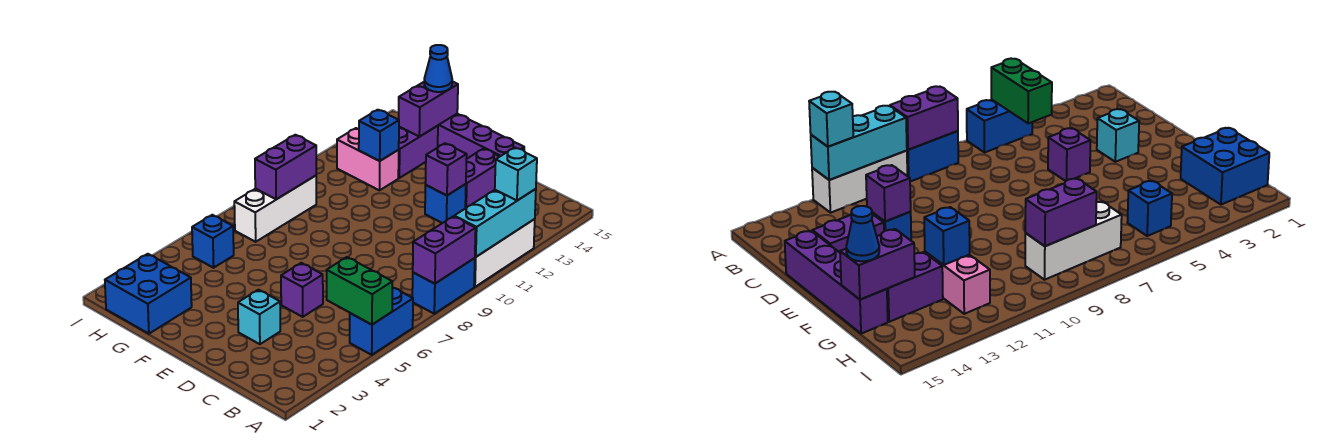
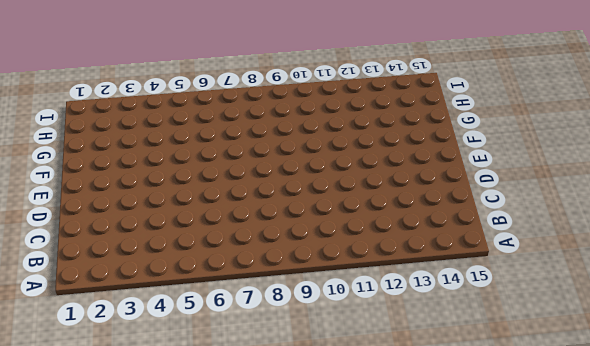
none -> blue 1x2 brick [350,287,413,355]
none -> blue 1x2 brick [412,258,475,314]
none -> white 1x3 brick [474,219,535,287]

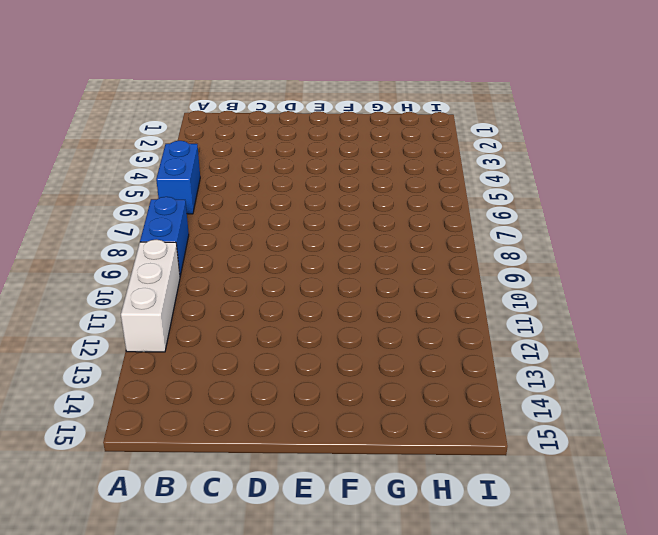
none -> cyan 1x1 brick [238,290,280,344]
none -> purple 1x1 brick [281,263,323,317]
none -> blue 1x1 brick [425,184,466,223]

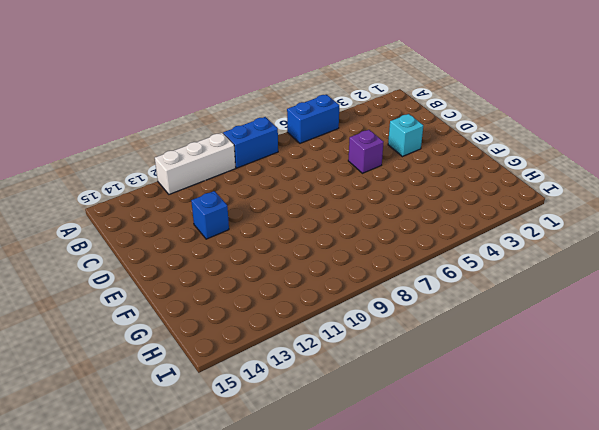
none -> purple 1x2 brick [465,149,500,208]
none -> purple 1x4 brick [438,114,524,159]
none -> blue 2x2 brick [105,254,192,334]

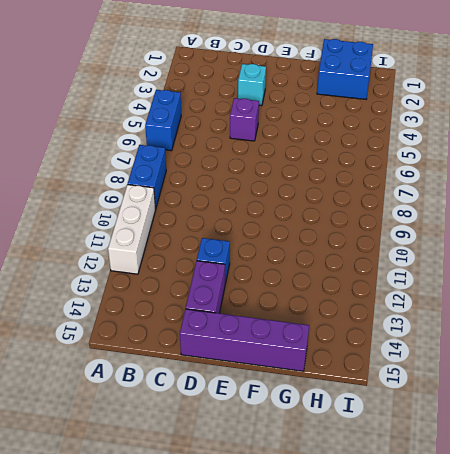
none -> pink 1x2 brick [337,128,399,190]
none -> purple 1x2 brick [398,126,438,178]
none -> blue 1x1 brick [192,215,234,268]

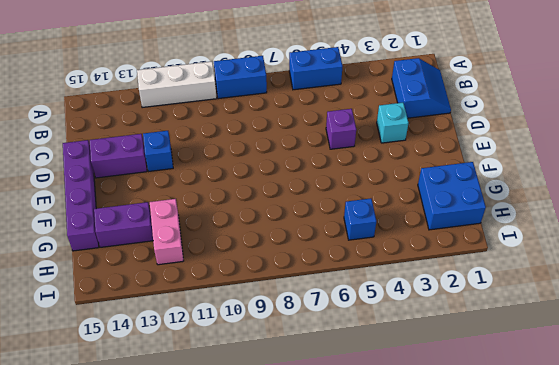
blue 2x2 slope [392,58,451,118] -> none
none -> white 1x3 brick [234,176,316,242]
none -> green 1x2 brick [327,257,392,325]
none -> purple 1x2 brick [413,216,476,284]

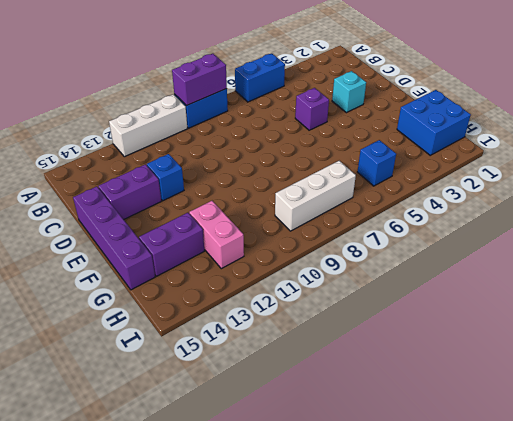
none -> green 1x2 brick [327,257,392,325]
none -> cyan 1x3 brick [454,189,536,257]
none -> purple 1x1 brick [425,143,467,195]

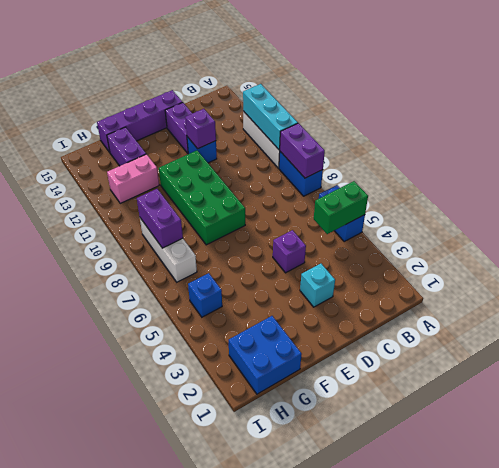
green 2x4 brick [159,150,245,245] -> none
none -> blue 1x1 brick [359,110,399,161]
none -> purple 1x2 brick [399,81,458,137]
none -> cyan 1x1 brick [495,147,537,201]

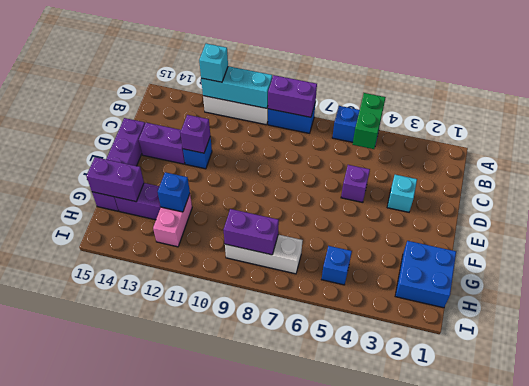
none -> blue 1x1 cone [424,45,452,92]

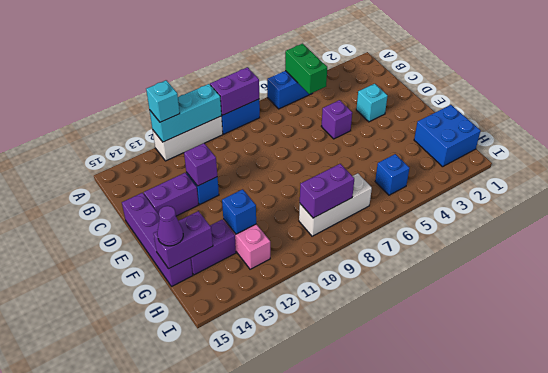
purple 1x1 cone [157,206,183,246] -> blue 1x1 cone [424,45,452,92]

